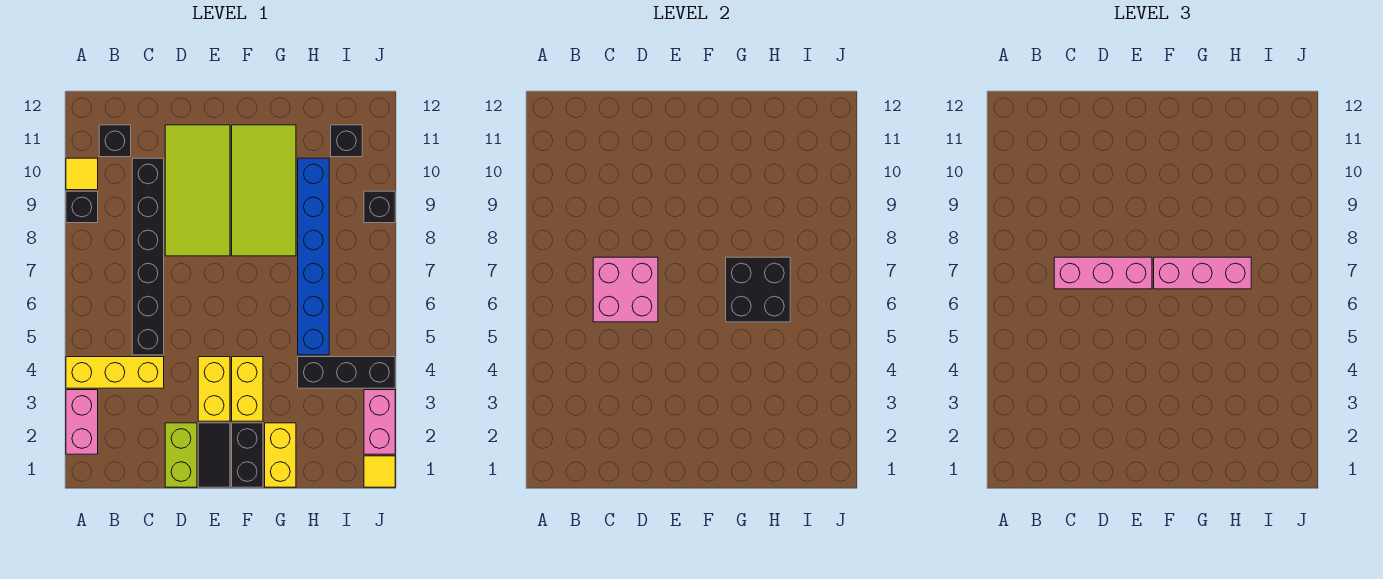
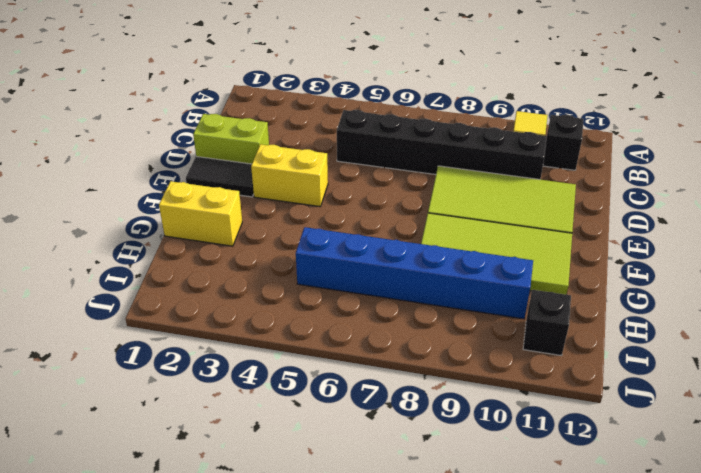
none -> pink 1x2 brick [66,390,98,454]
none -> yellow 1x3 brick [66,357,164,388]
none -> black 1x1 brick [66,191,98,223]

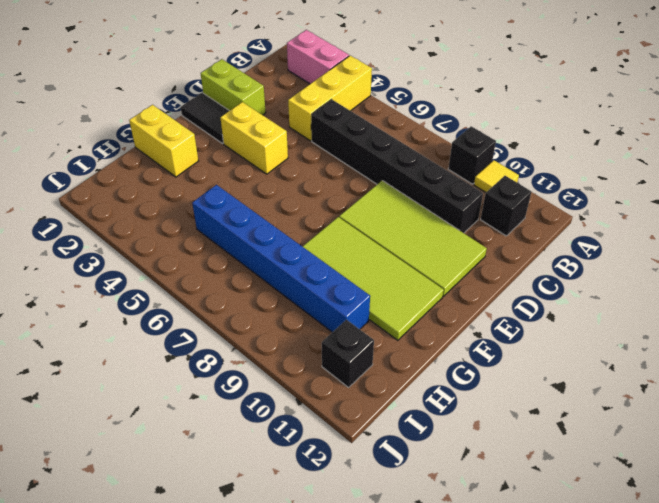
none -> black 1x2 brick [232,423,263,487]
none -> yellow 1x2 brick [232,357,263,421]
none -> black 1x3 brick [298,357,395,388]

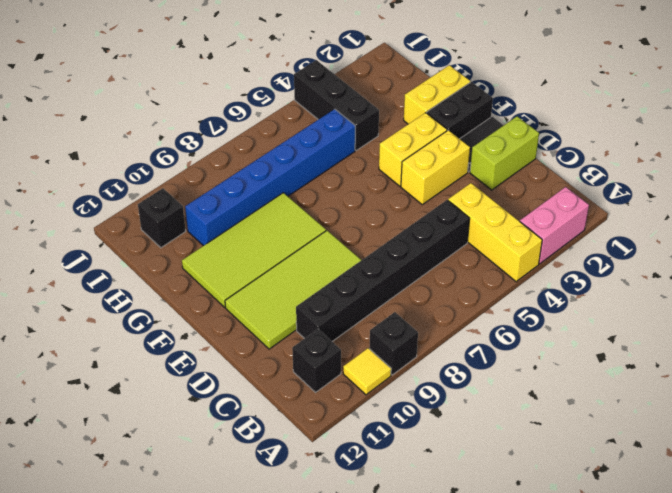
none -> yellow 1x1 tile [364,456,395,487]
none -> pink 1x2 brick [364,390,395,454]
none -> black 1x1 brick [364,191,395,223]

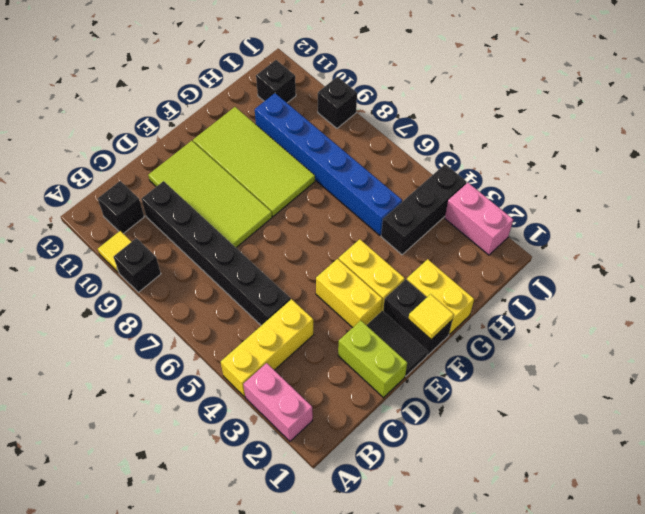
yellow 1x1 tile [408,294,454,340] -> yellow 1x1 tile moved to [364,456,395,487]
none -> pink 2x2 brick [593,257,658,322]
none -> black 2x2 brick [726,257,790,322]
none -> pink 1x3 brick [1054,257,1152,289]

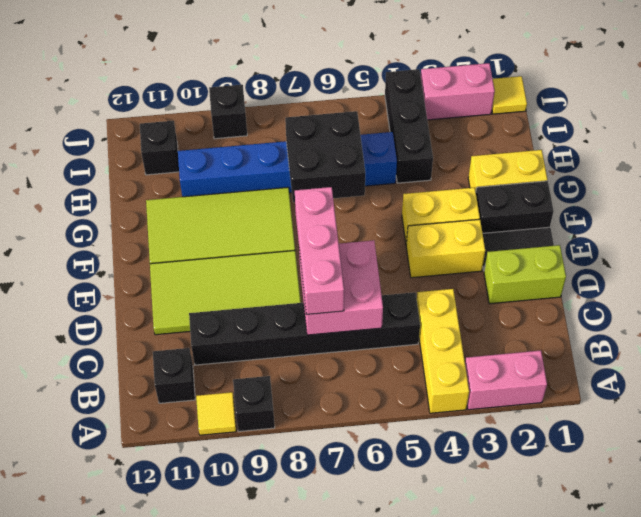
none -> pink 1x3 brick [1154,257,1251,289]

